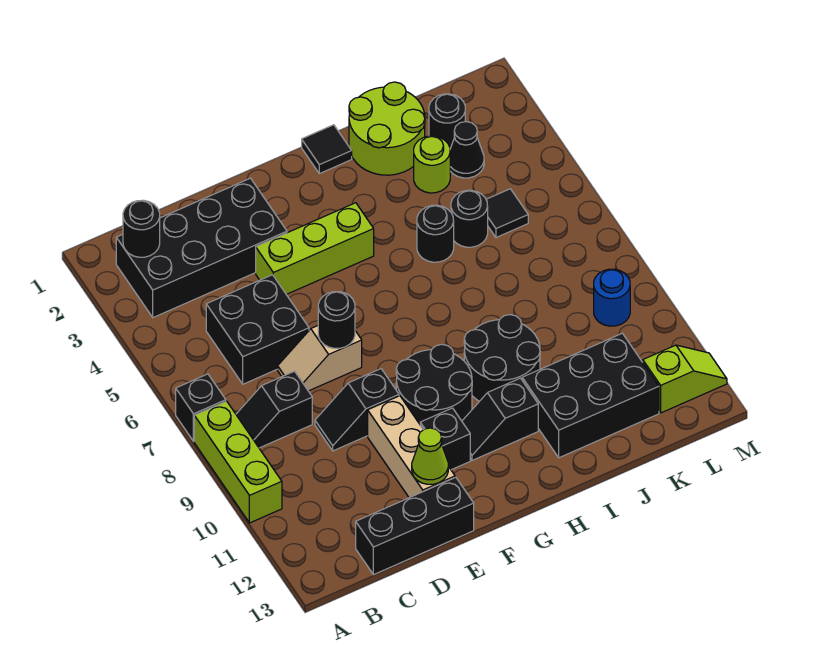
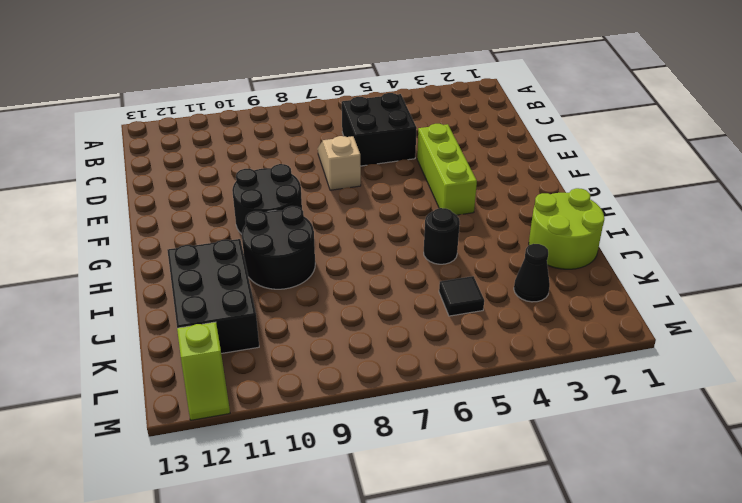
none -> black 1x1 brick [176,374,226,441]
none -> lime 1x3 brick [194,401,282,523]
none -> black 2x4 brick [116,178,287,318]

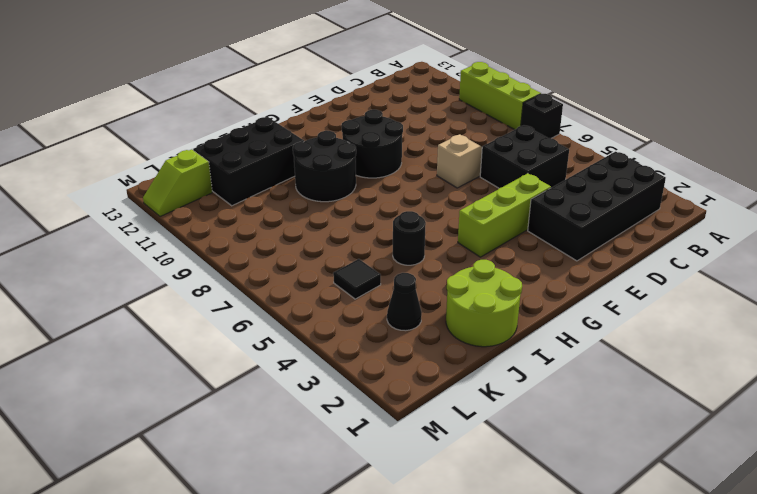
none -> black 1x2 slope [236,371,312,448]
none -> black 1x3 brick [356,477,474,575]
none -> black 1x2 slope [315,369,399,451]

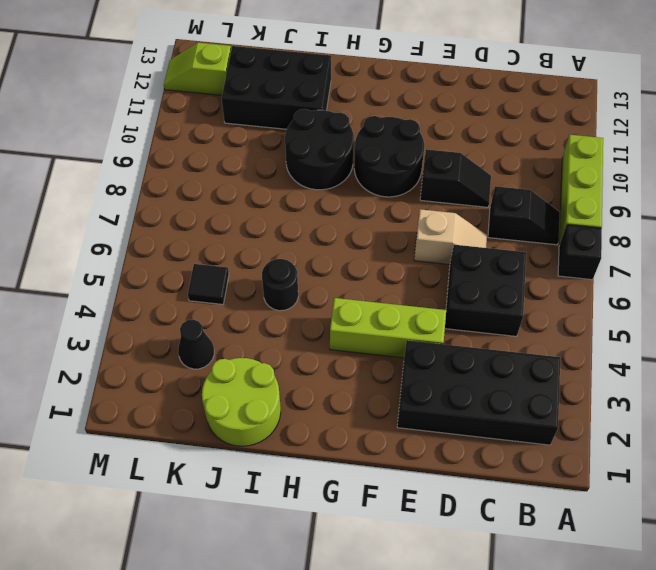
none -> black 1x3 brick [356,477,474,575]
none -> tan 1x3 brick [368,396,455,498]
none -> black 1x1 brick [420,408,470,470]

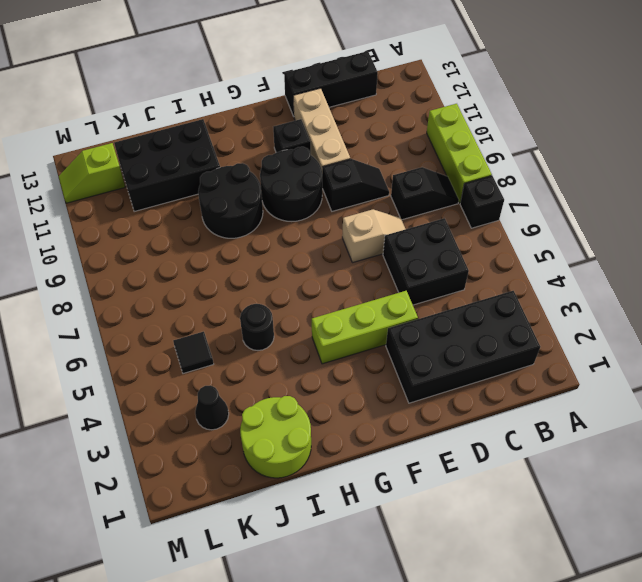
none -> black 1x2 slope [462,378,538,460]
none -> black 1x1 tile [302,125,352,174]
none -> lime 1x1 round brick [414,136,450,193]

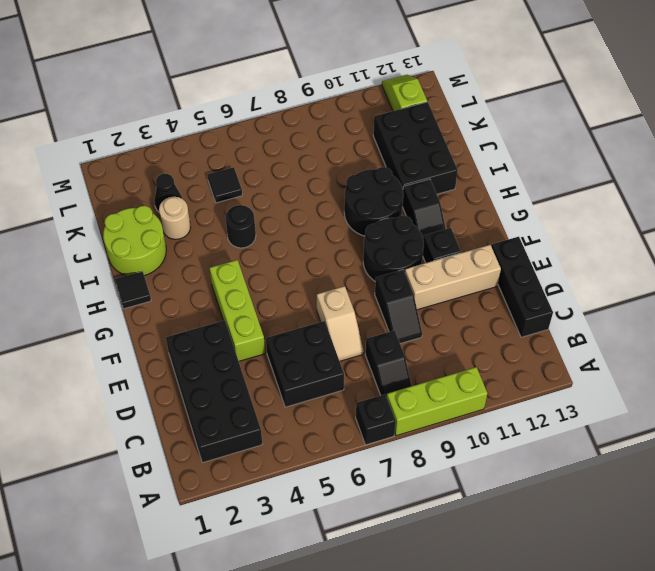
tan 1x1 round brick [159,197,191,239] -> lime 1x1 round brick [414,136,450,193]
none -> black 1x1 round brick [451,190,488,247]
none -> black 1x1 round brick [429,94,465,149]
none -> blue 1x1 round brick [594,269,630,326]

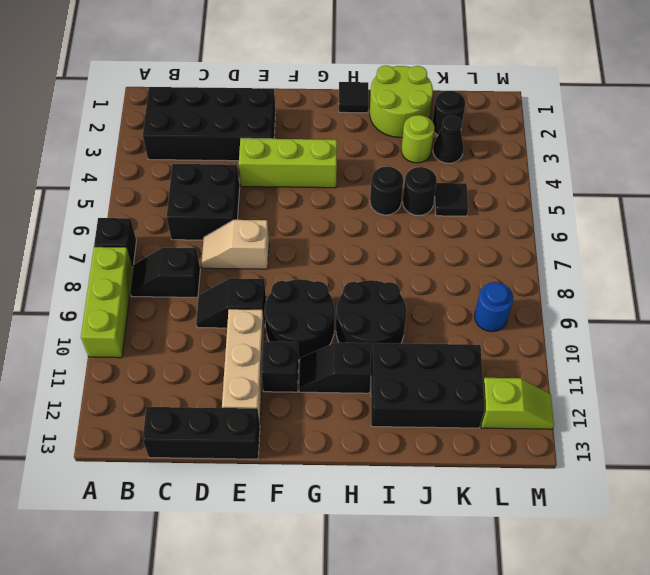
none -> black 1x1 round brick [123,200,160,257]
none -> black 1x1 round brick [318,292,355,348]
none -> lime 1x1 cone [412,428,448,484]

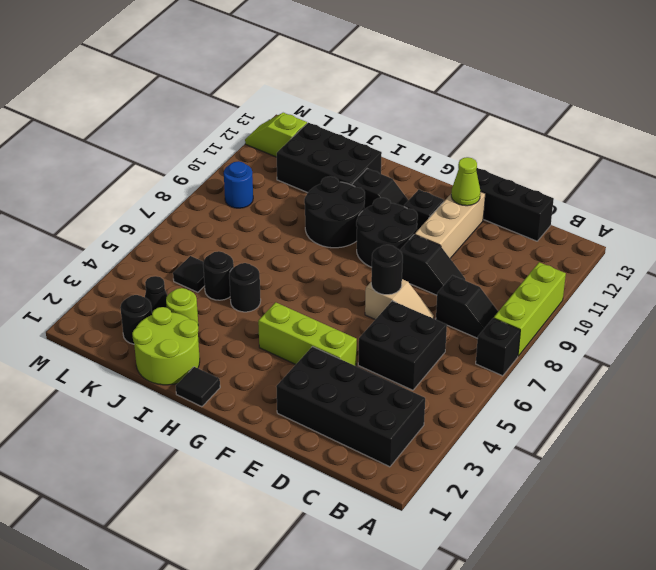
none -> black 1x1 round brick [123,200,160,257]

